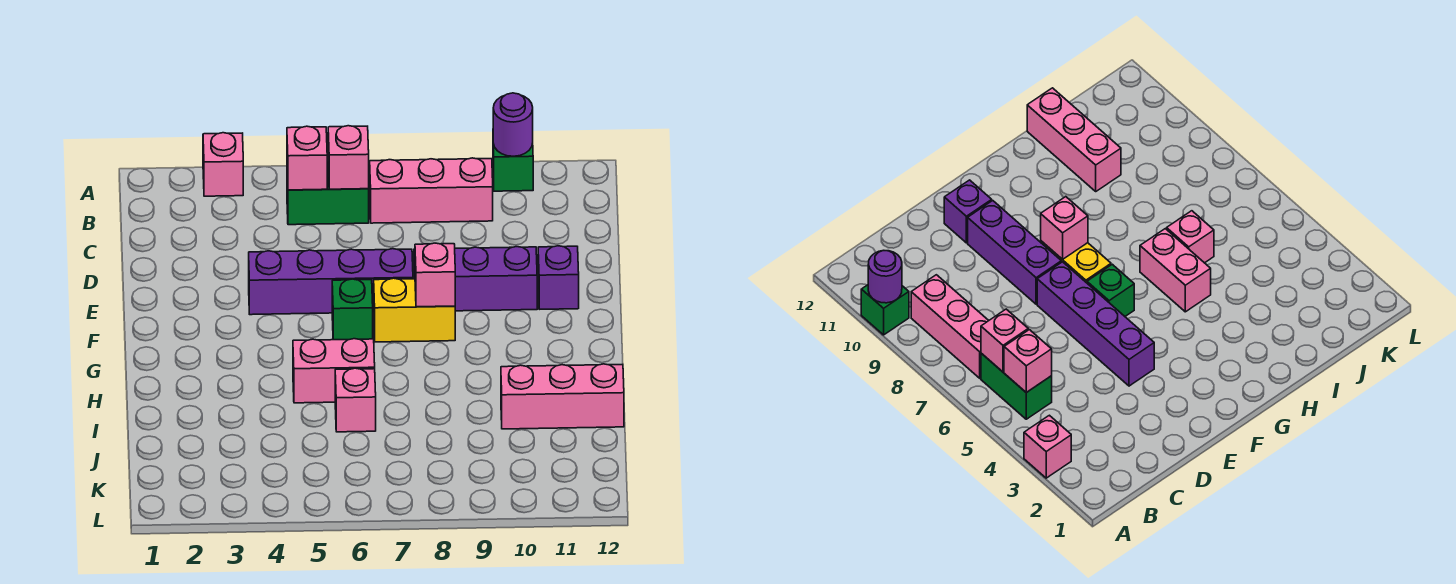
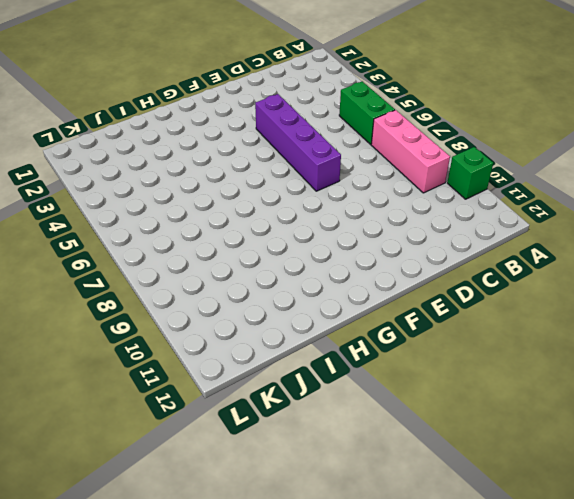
none -> pink 1x1 brick [203,133,243,196]
none -> purple 1x3 brick [414,247,537,311]
none -> purple 1x1 brick [538,246,579,309]

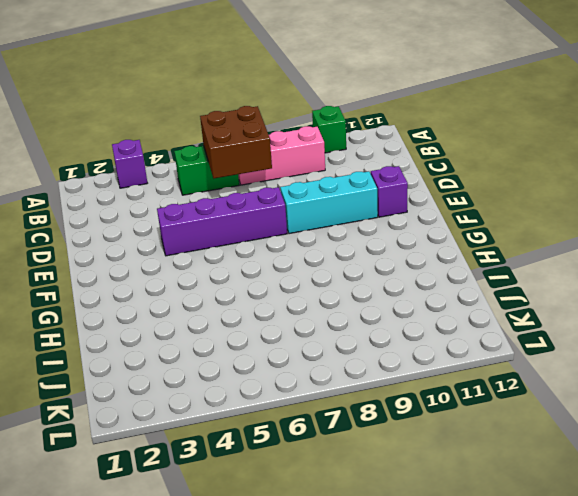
purple 1x1 brick [112,140,147,188] -> pink 1x1 brick [203,133,243,196]
brown 2x2 brick [200,106,272,178] -> pink 1x1 brick [328,126,369,189]
cyan 1x3 brick [280,171,378,234] -> purple 1x3 brick [414,247,537,311]
none -> green 1x1 brick [332,279,373,340]
none -> yellow 1x2 brick [374,278,455,342]
none -> pink 1x2 brick [293,339,375,403]

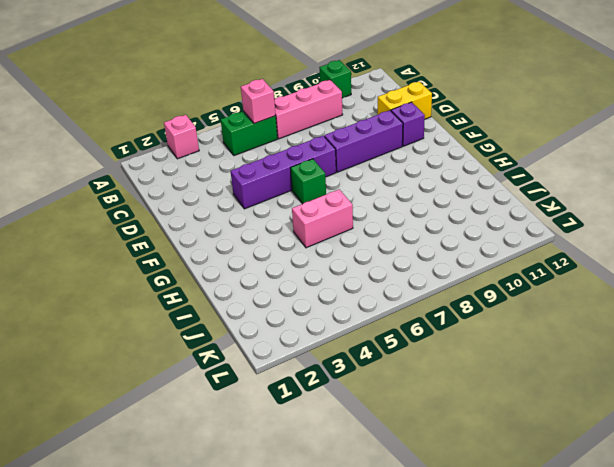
yellow 1x2 brick [378,82,432,119] -> yellow 1x2 brick moved to [374,278,455,342]
none -> pink 1x1 brick [335,368,376,432]
none -> pink 1x3 brick [501,364,624,429]
none -> purple 1x1 round brick [493,93,533,156]

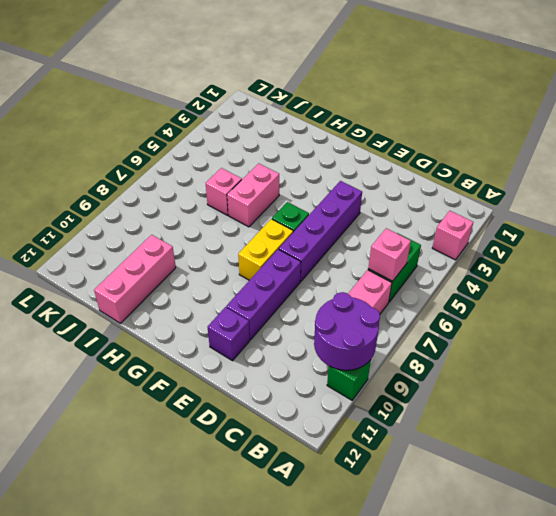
purple 2x2 round brick [314,292,380,370] -> purple 1x1 round brick [493,93,533,156]
none -> pink 1x1 brick [287,126,327,190]
none -> pink 1x1 brick [415,243,455,307]

